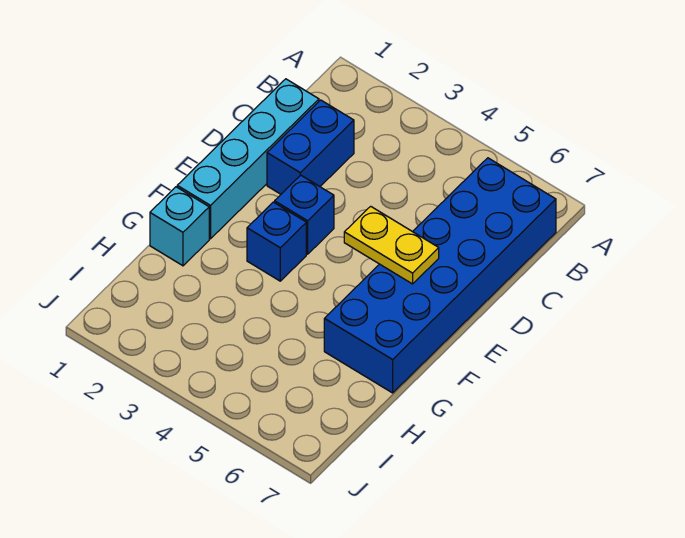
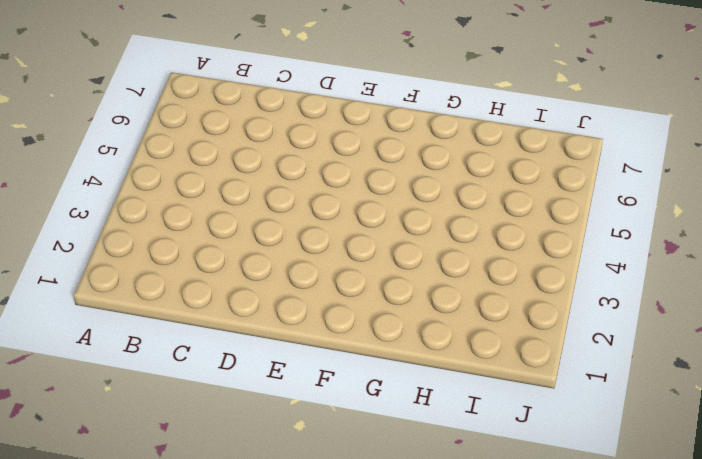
none -> blue 2x6 brick [324,158,556,393]
none -> cyan 1x4 brick [177,79,319,239]

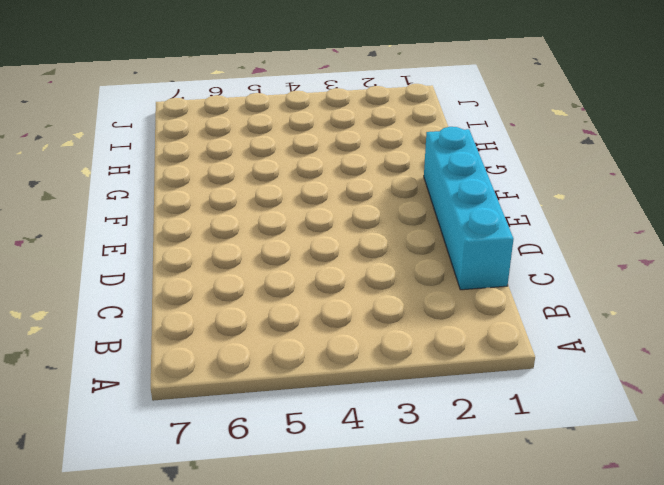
none -> blue 2x6 brick [324,158,556,393]
none -> blue 1x2 brick [267,100,354,194]

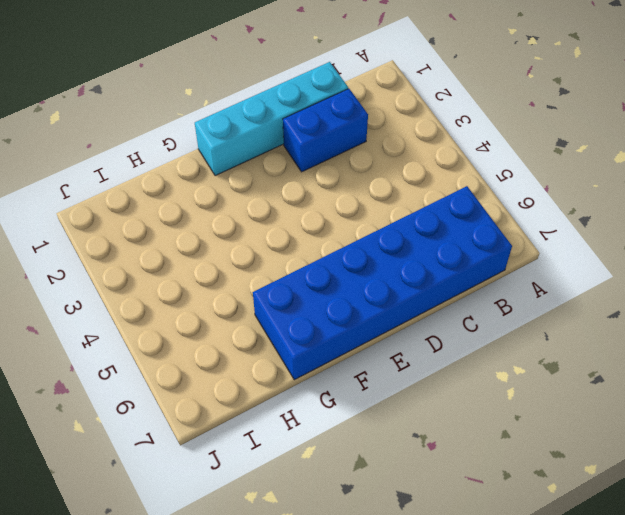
none -> blue 1x1 brick [275,175,334,254]
none -> blue 1x1 brick [247,202,306,281]

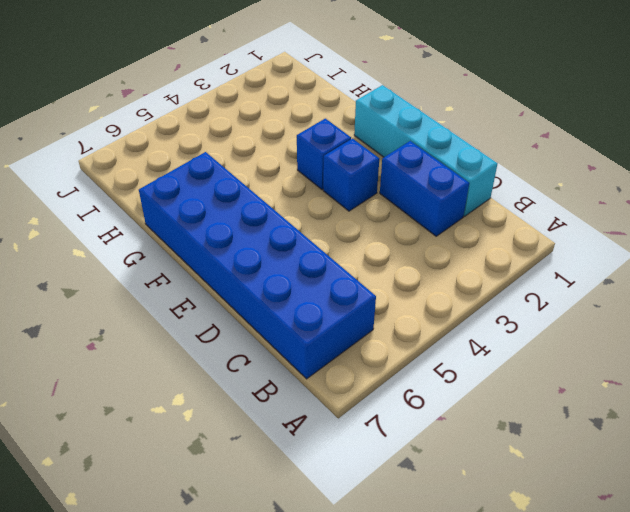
none -> cyan 1x1 brick [150,187,209,266]
none -> yellow 1x2 plate [344,206,439,284]

